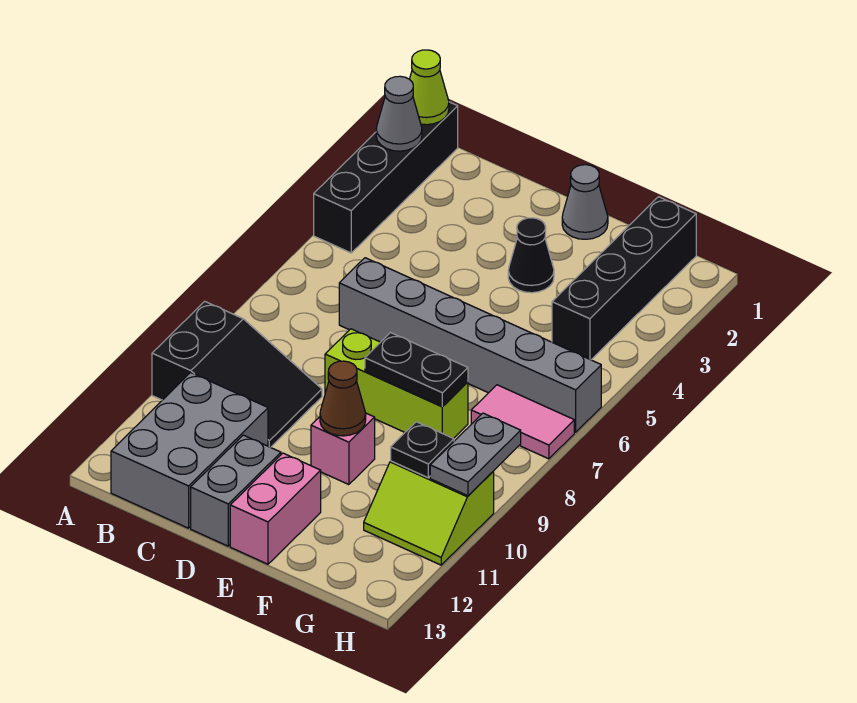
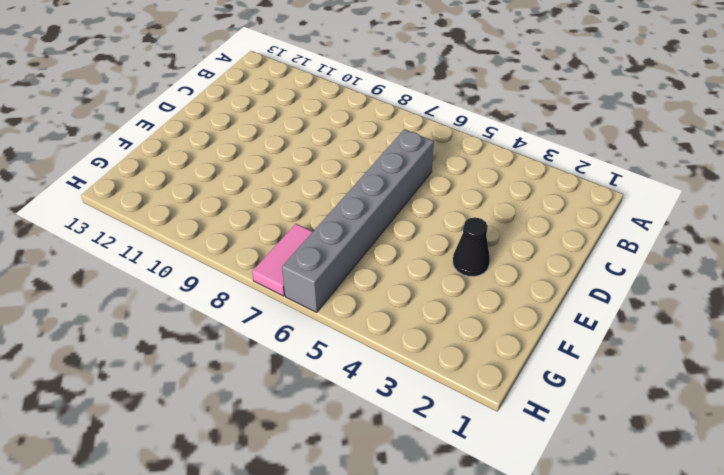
none -> black 1x4 brick [314,102,458,253]
none -> black 2x3 slope [152,301,322,447]
none -> grey 2x3 brick [111,373,268,528]

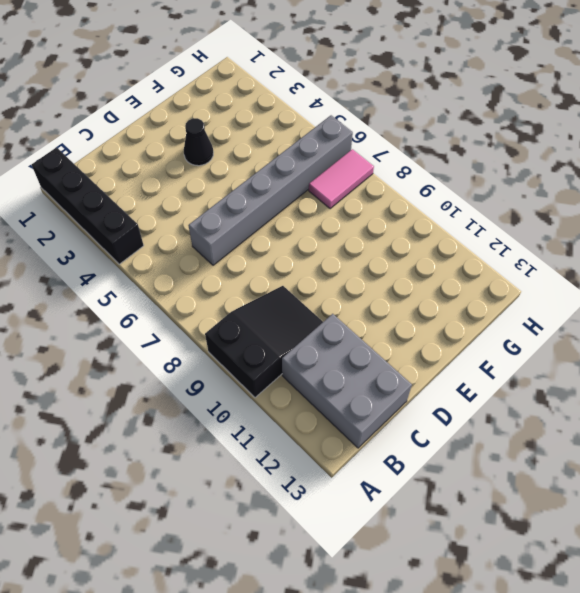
none -> lime 1x3 brick [325,329,468,439]
none -> grey 1x2 brick [191,435,281,546]
none -> grey 1x1 cone [562,165,608,239]

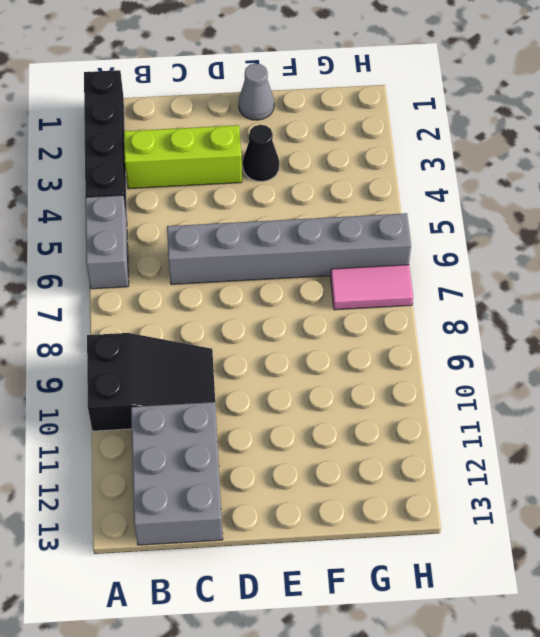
grey 1x2 brick [85,195,129,289] -> grey 1x2 brick moved to [191,435,281,546]
lime 1x3 brick [124,125,242,189] -> lime 1x3 brick moved to [325,329,468,439]
none -> pink 1x1 brick [311,413,375,485]
none -> pink 1x2 brick [230,453,321,564]
none -> black 1x4 brick [552,197,696,360]

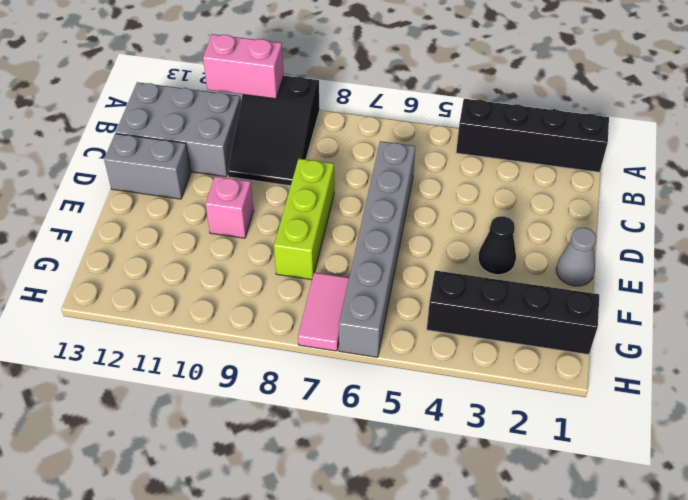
pink 1x2 brick [203,34,284,99] -> pink 1x2 brick moved to [230,453,321,564]
none -> lime 2x2 slope [364,461,494,565]
none -> lime 1x1 cone [410,50,449,125]
none -> grey 1x1 cone [376,76,422,151]

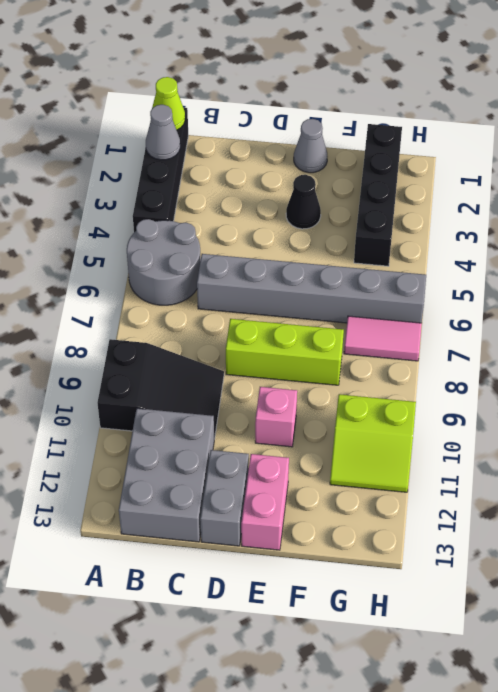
grey 2x2 round brick [127,219,201,305] -> none
none -> black 1x2 plate [365,333,468,407]
none -> brown 1x1 cone [320,361,366,436]
none -> black 1x1 plate [391,422,454,478]

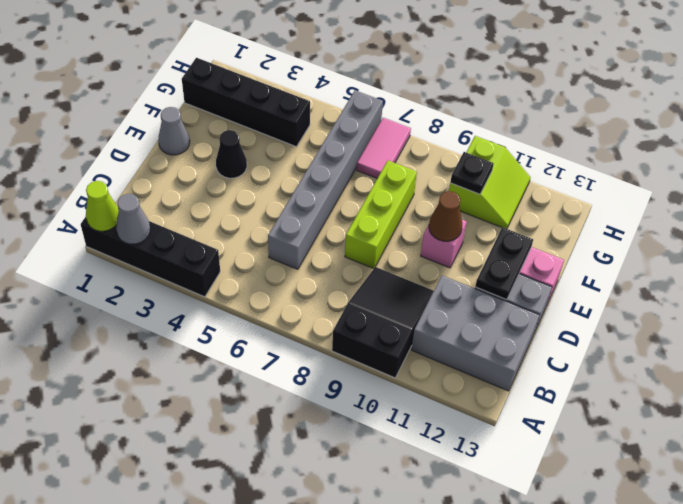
black 1x2 plate [475,227,533,300] -> black 1x2 plate moved to [365,333,468,407]
none -> grey 1x2 plate [430,413,521,496]

